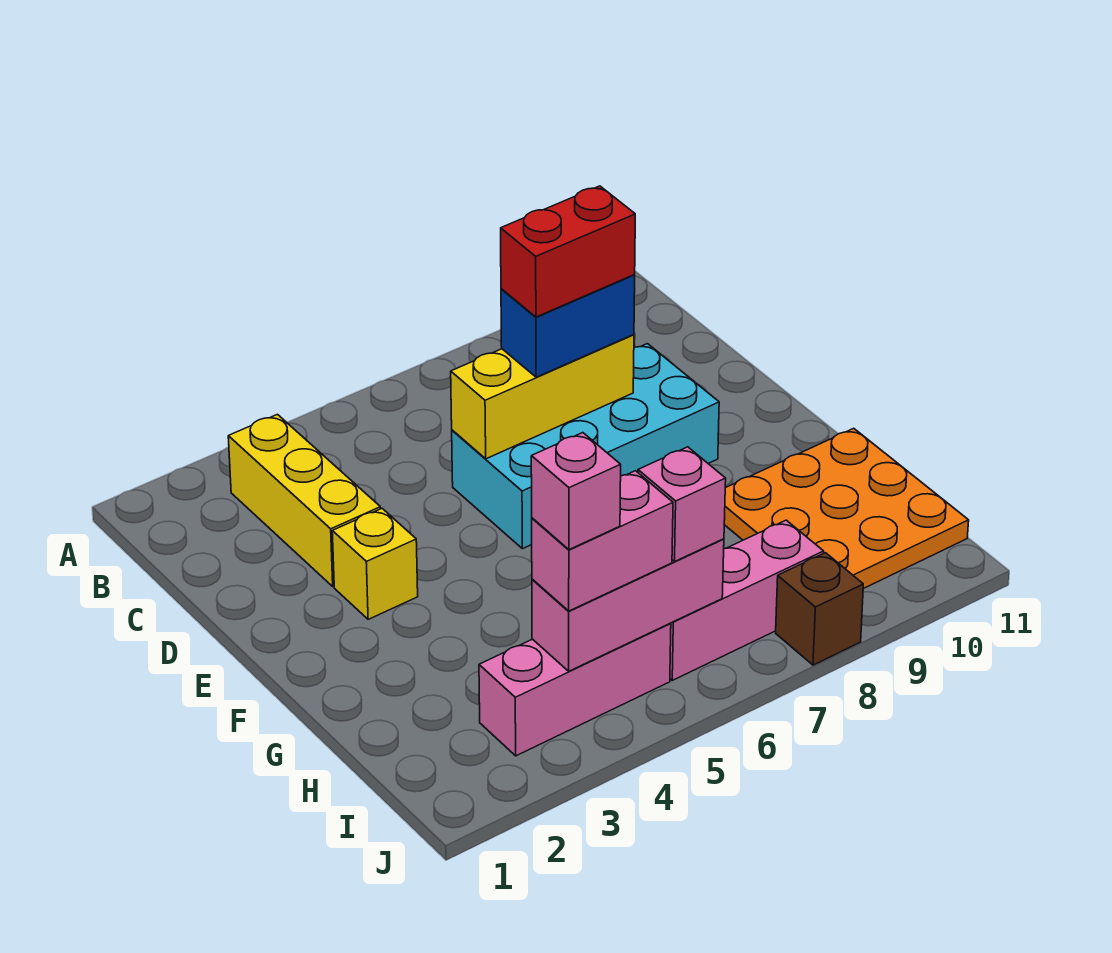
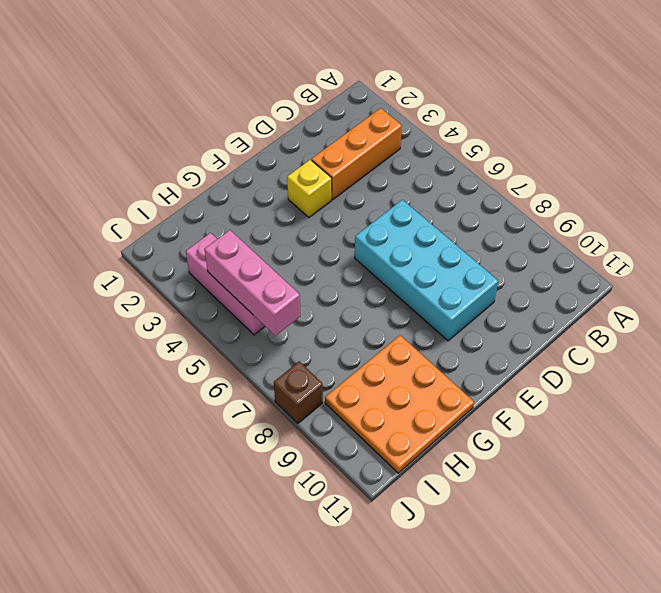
orange 1x3 brick [312,108,402,200] -> yellow 1x3 brick [228,414,381,587]
none -> pink 1x3 brick [670,520,824,680]
none -> yellow 1x3 brick [451,334,634,459]
none -> blue 1x2 brick [501,275,635,377]

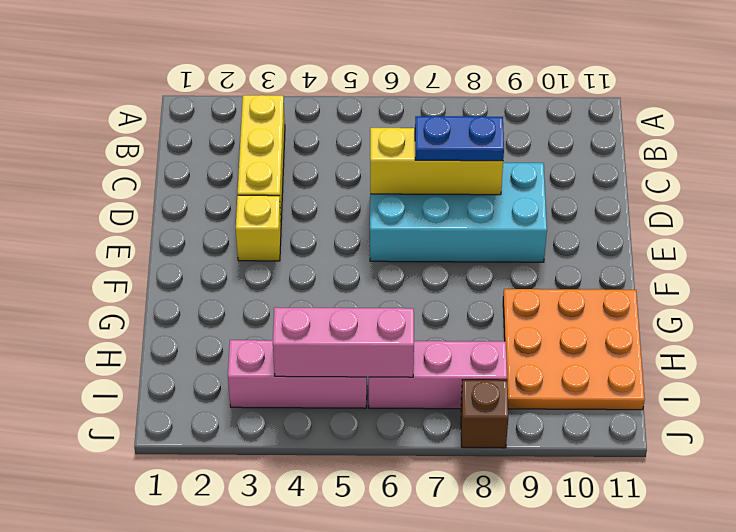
blue 1x2 plate [415,116,504,161] -> blue 1x2 brick [501,275,635,377]
none -> pink 1x2 brick [532,471,673,611]
none -> pink 1x1 brick [638,447,726,561]
none -> red 1x2 brick [501,186,635,317]

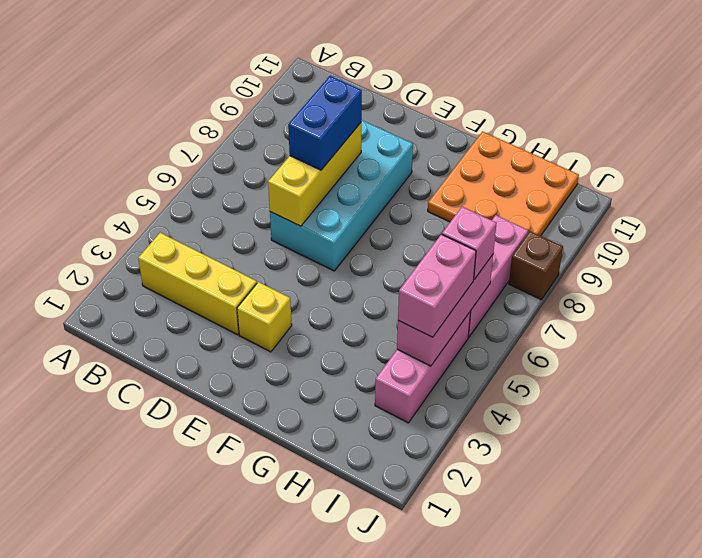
none -> red 1x2 brick [501,186,635,317]
none -> pink 1x1 brick [531,433,621,550]

